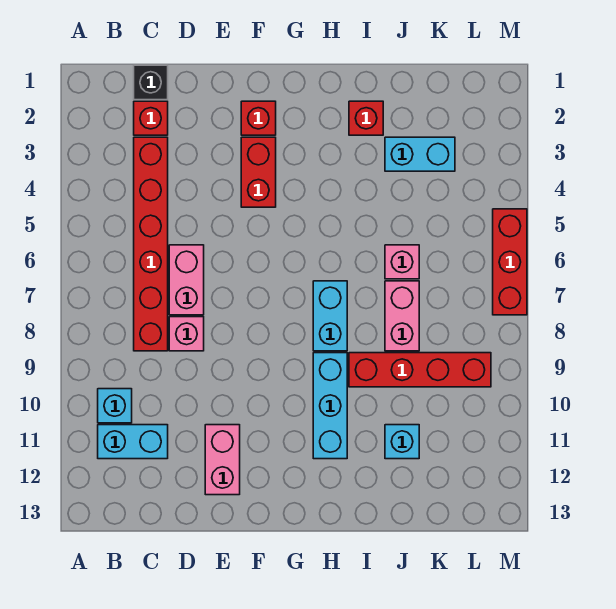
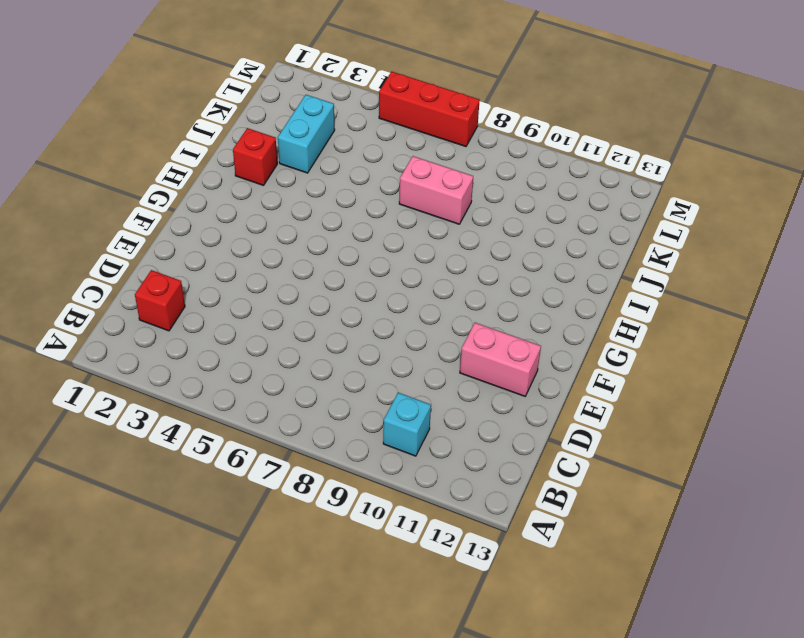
none -> cyan 1x2 brick [98,425,168,459]
none -> black 1x1 brick [134,65,168,100]
none -> red 1x6 brick [134,137,168,351]

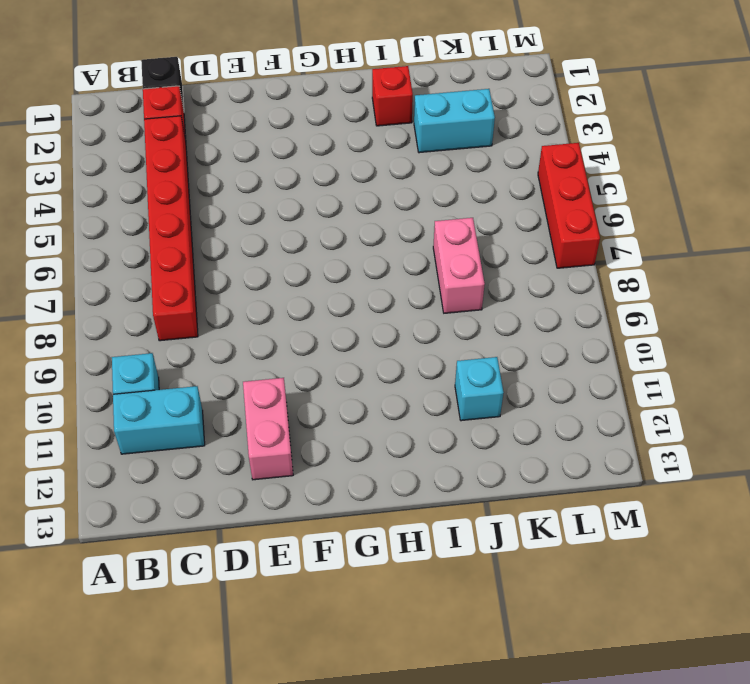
none -> pink 1x2 brick [169,245,204,315]
none -> pink 1x1 brick [169,317,204,351]
none -> red 1x1 brick [241,101,276,135]

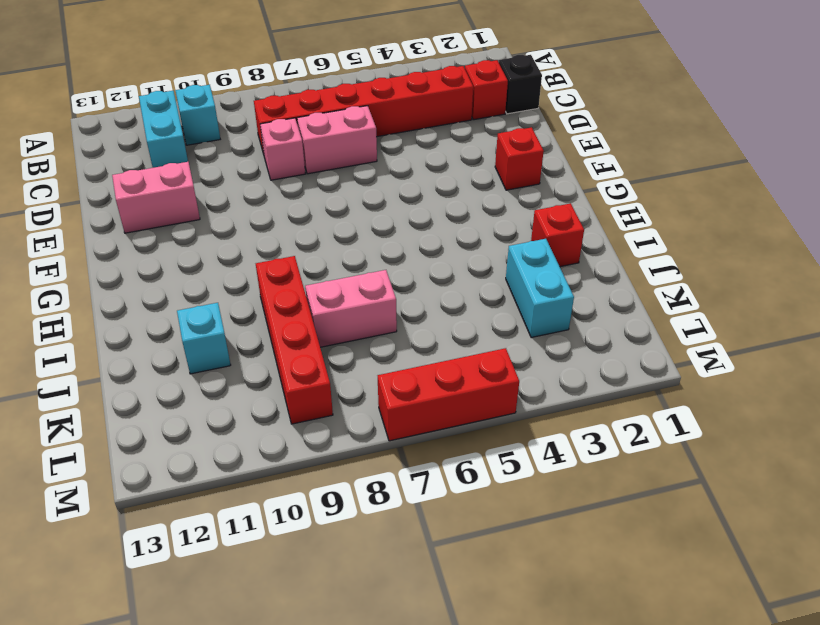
none -> red 1x2 brick [241,137,276,207]
none -> cyan 1x2 brick [313,281,347,351]
none -> cyan 1x3 brick [313,353,347,459]

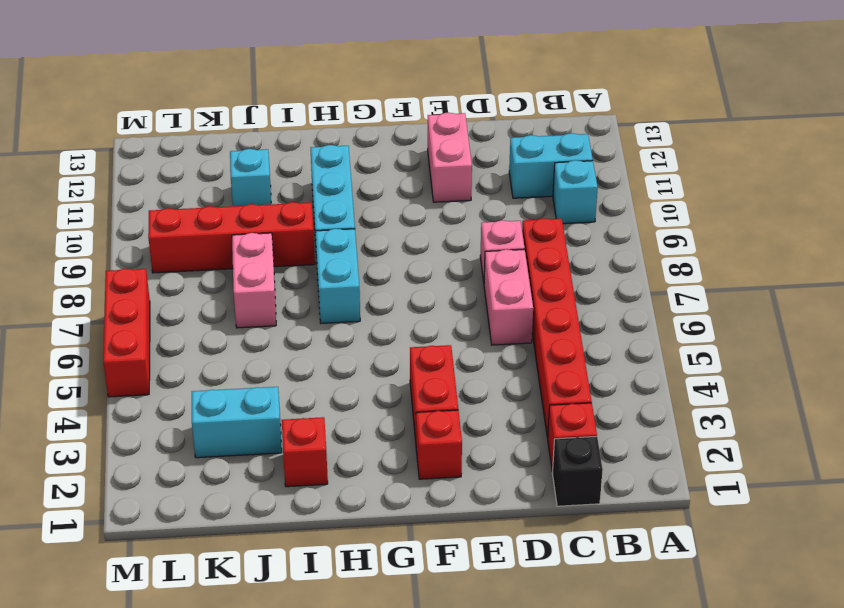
none -> pink 1x1 brick [385,245,419,279]

